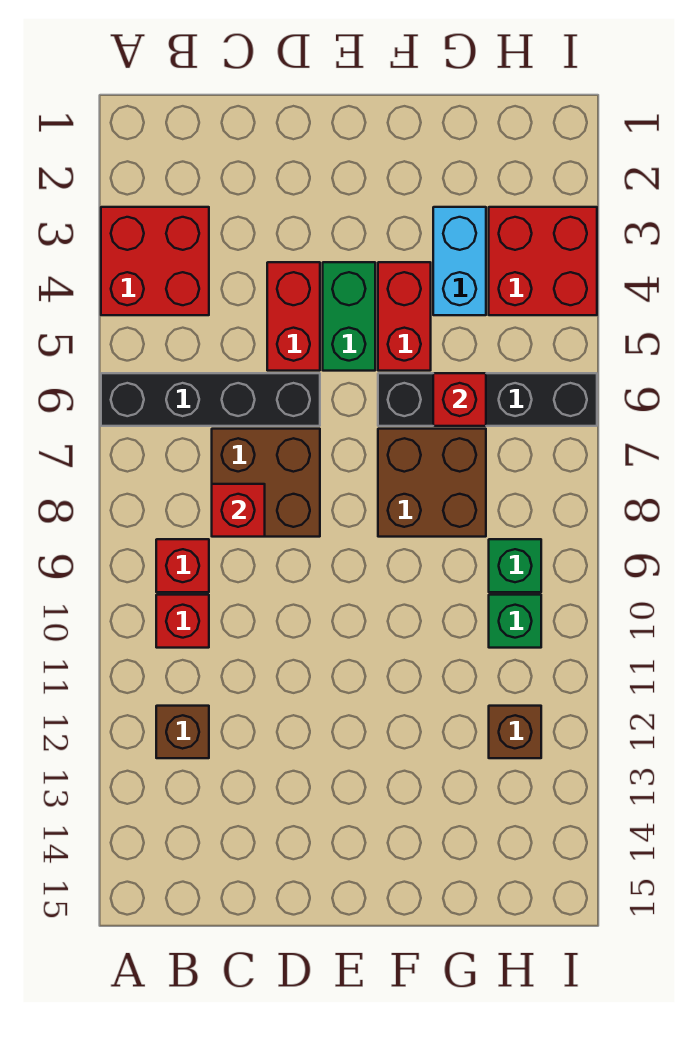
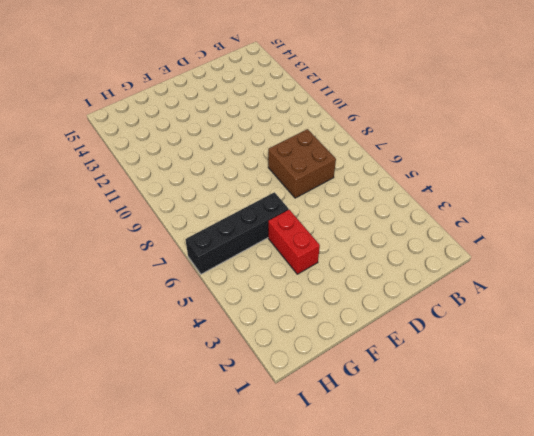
none -> red 2x2 brick [101,207,209,315]
none -> black 1x4 brick [101,373,320,426]
none -> red 1x1 brick [156,539,209,592]

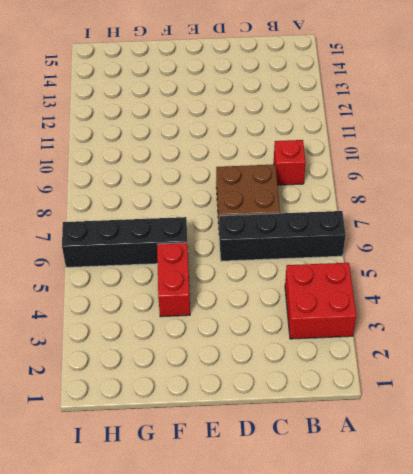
none -> red 1x1 brick [156,595,209,648]
none -> brown 1x1 brick [156,706,209,758]
none -> red 1x2 brick [267,262,320,371]

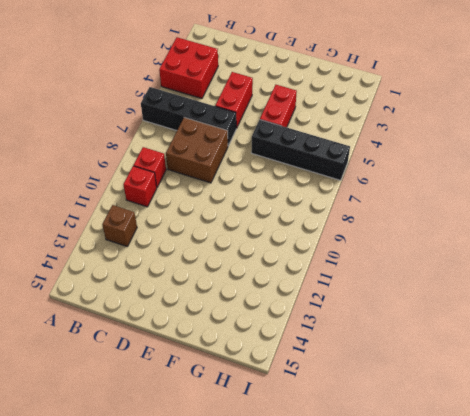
none -> green 1x2 brick [323,262,375,371]
none -> brown 2x2 brick [378,429,486,537]
none -> cyan 1x2 brick [433,207,486,315]

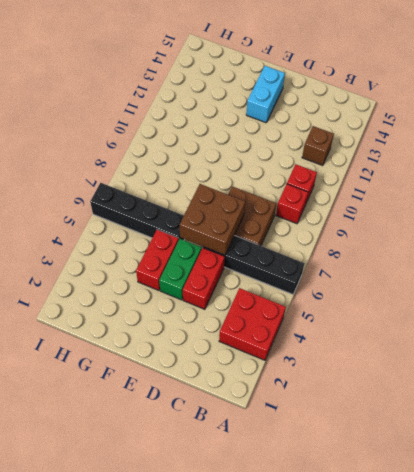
brown 2x2 brick [180,184,245,255] -> brown 2x2 brick moved to [378,429,486,537]
cyan 1x2 brick [246,66,285,123] -> cyan 1x2 brick moved to [433,207,486,315]
none -> red 2x2 brick [489,207,597,315]
none -> green 1x1 brick [489,539,541,592]
none -> green 1x1 brick [489,595,541,648]

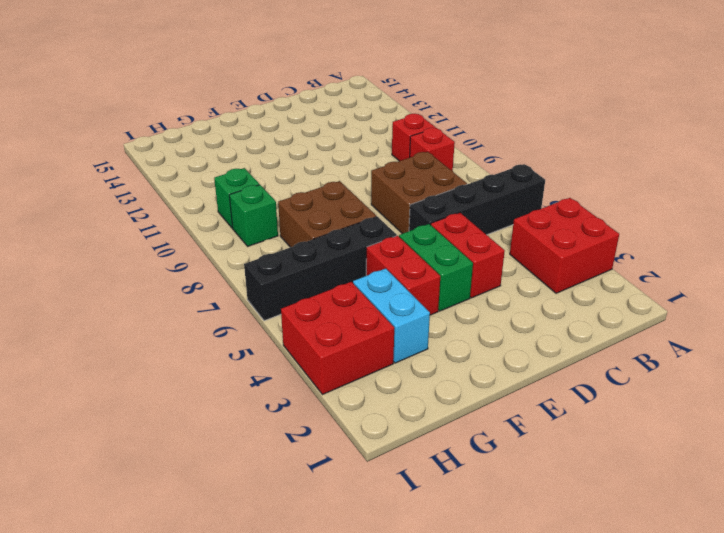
none -> brown 1x1 brick [156,706,209,758]
none -> brown 1x1 brick [489,706,541,758]
none -> red 1x1 brick [212,484,265,537]

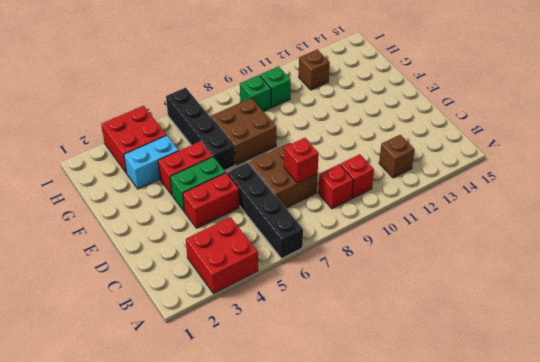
none -> red 1x1 brick [433,373,486,426]

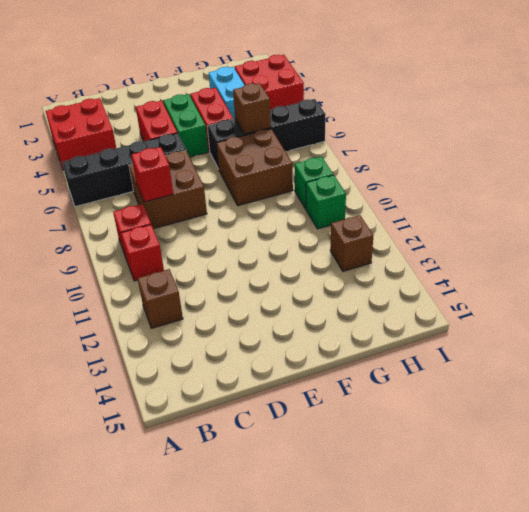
brown 1x1 brick [233,83,271,134] -> red 1x1 brick [433,373,486,426]

